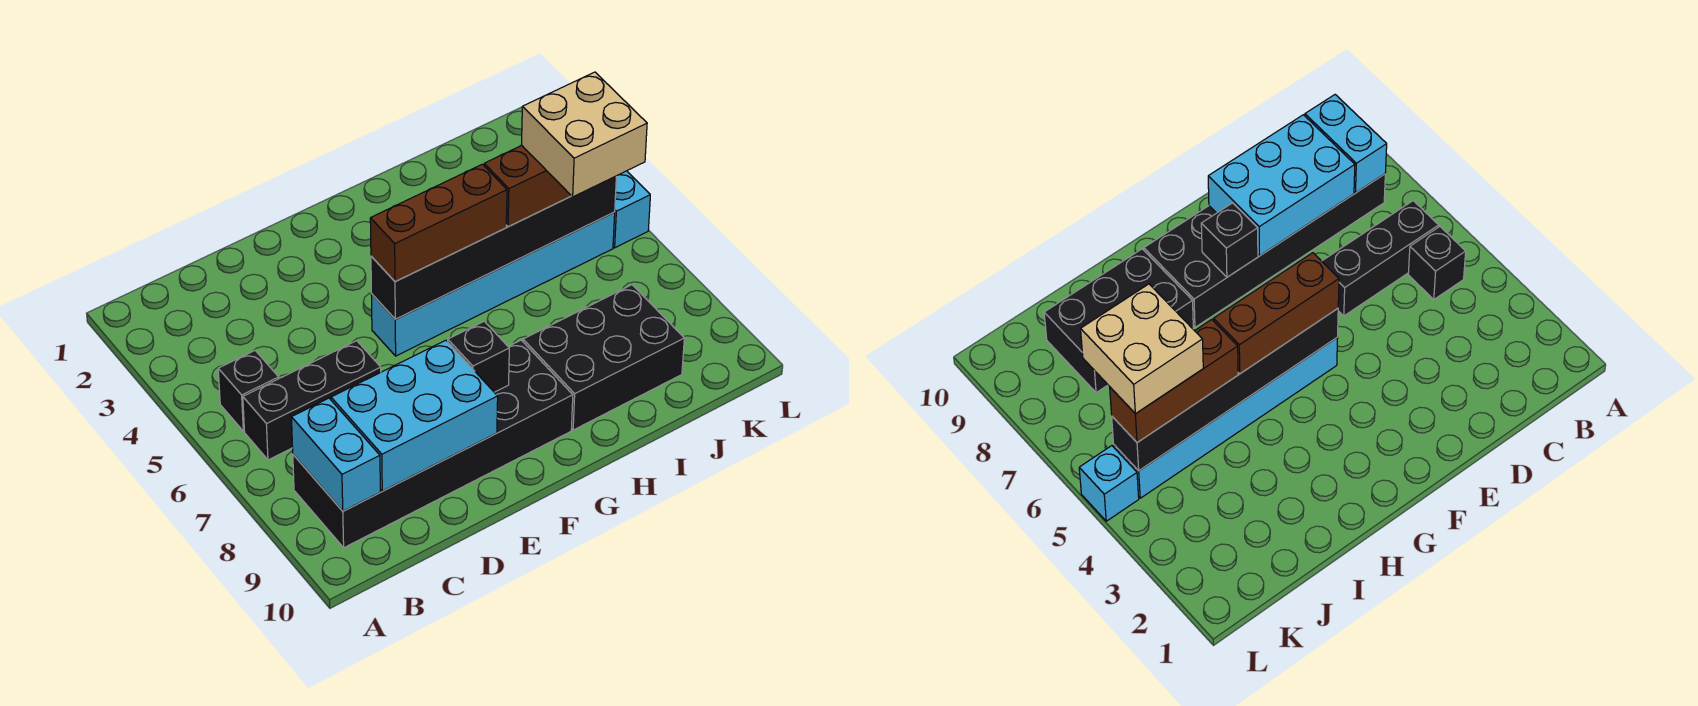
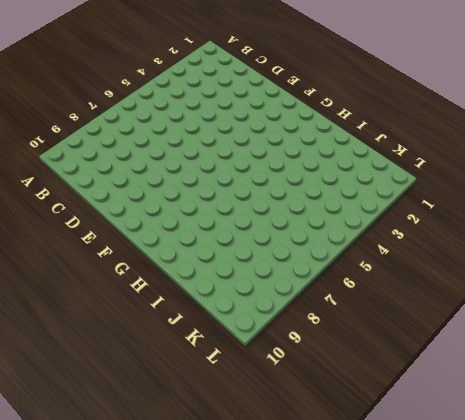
none -> black 1x1 brick [218,351,279,431]
none -> black 1x3 brick [243,341,381,460]
none -> black 2x6 brick [293,340,573,548]

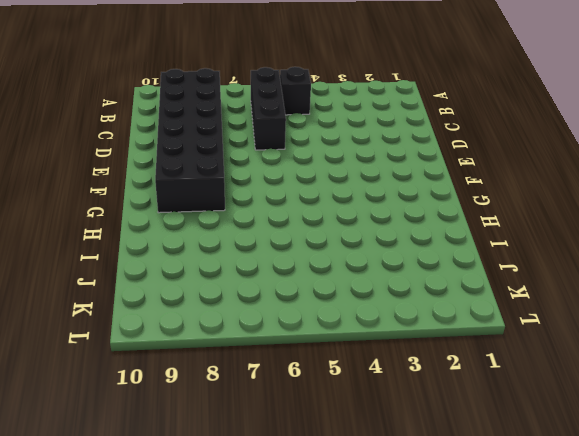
none -> cyan 1x6 brick [371,212,615,356]
none -> black 2x3 brick [523,285,684,430]
none -> cyan 1x1 brick [613,171,650,248]

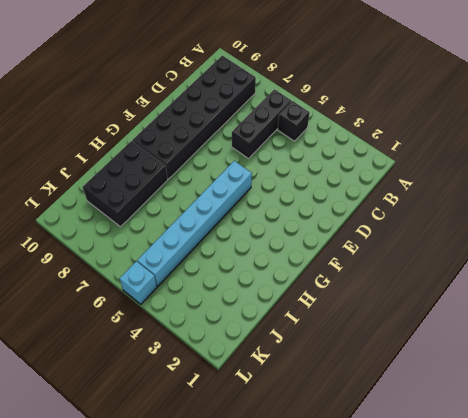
none -> cyan 1x2 brick [291,398,380,511]
none -> cyan 2x3 brick [331,340,498,491]
none -> black 1x6 brick [371,176,616,319]

